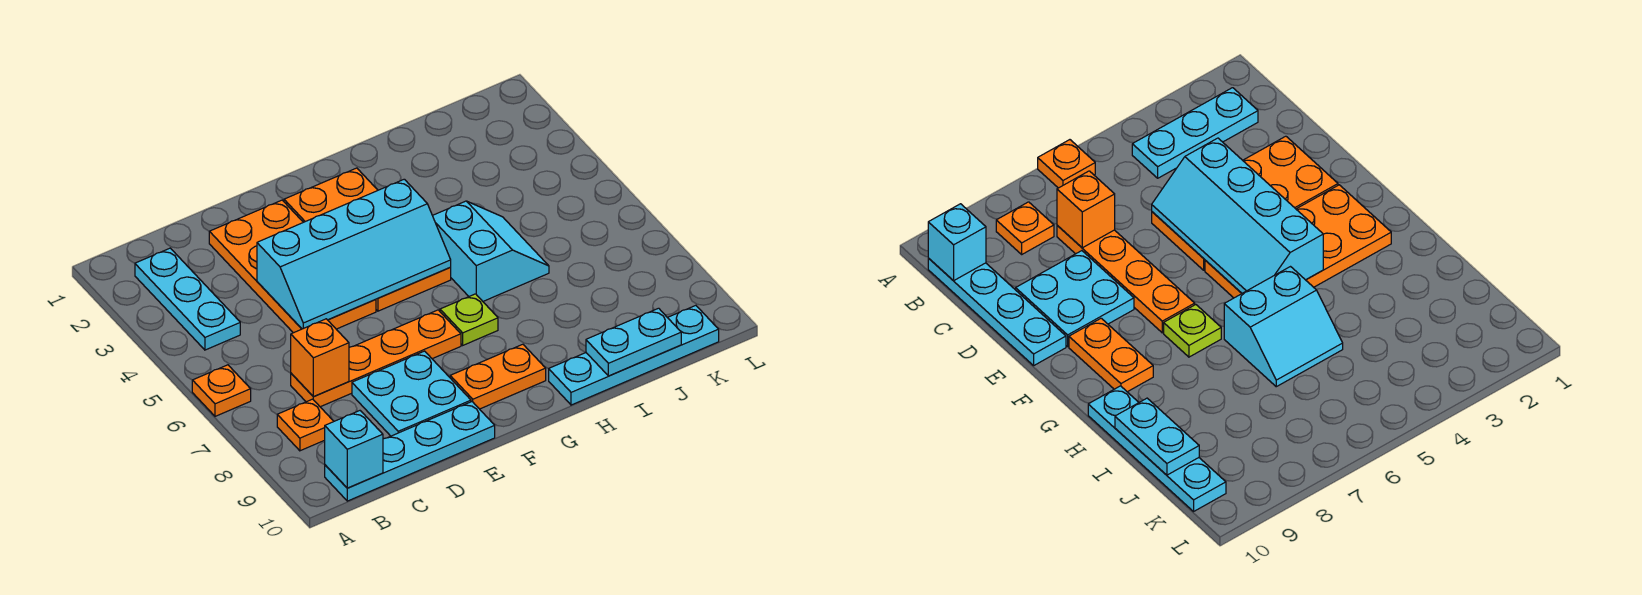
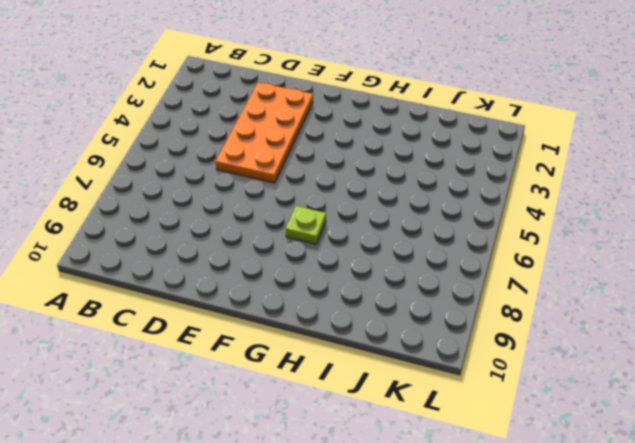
none -> orange 1x1 plate [192,365,251,416]
none -> cyan 1x3 plate [135,248,240,350]
none -> orange 1x1 plate [277,399,334,451]

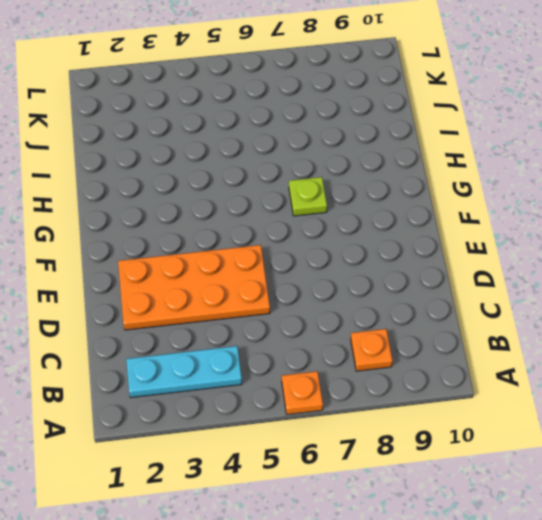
none -> cyan 1x4 plate [325,402,495,501]
none -> orange 1x4 plate [291,310,461,407]
none -> cyan 2x2 plate [352,351,471,436]

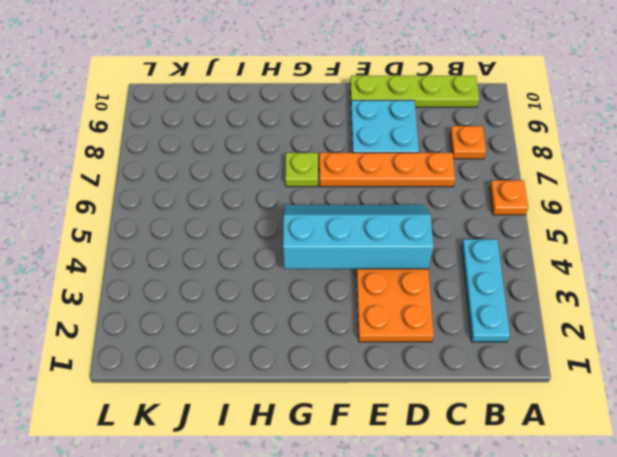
lime 1x4 plate [350,75,479,107] -> cyan 1x4 plate [325,402,495,501]
none -> orange 2x4 plate [284,168,451,311]
none -> orange 1x2 plate [450,344,546,409]
none -> cyan 2x2 slope [433,201,549,301]

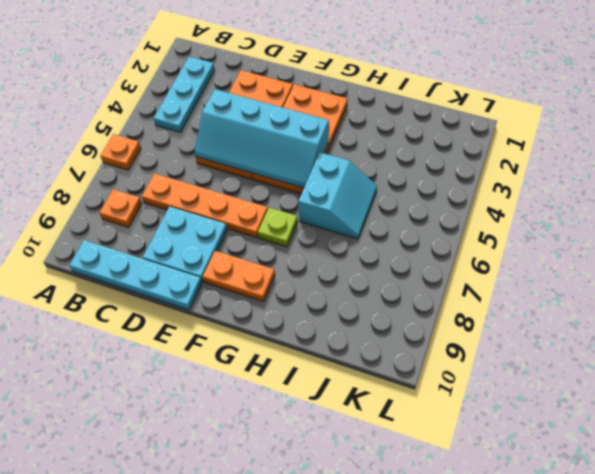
none -> cyan 1x4 plate [549,305,719,405]
none -> cyan 1x1 brick [325,411,383,488]
none -> orange 1x1 brick [291,319,349,397]

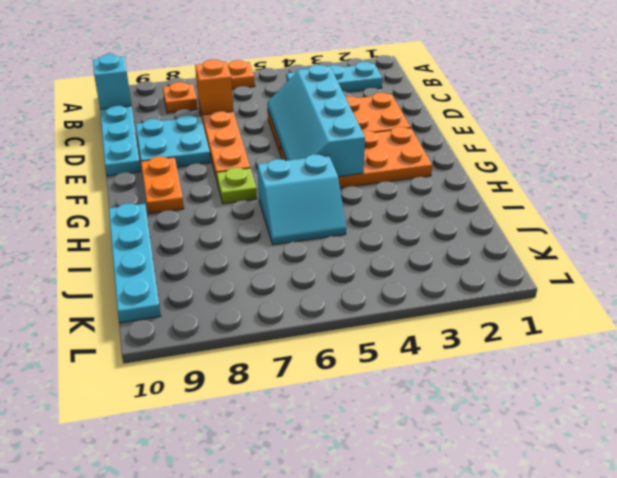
none -> cyan 1x2 plate [586,308,681,376]

